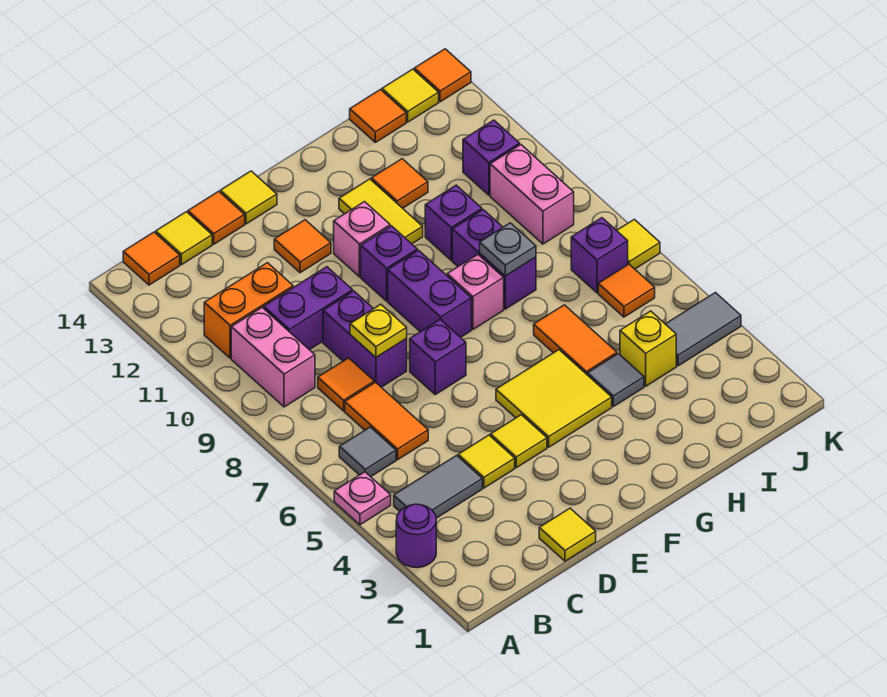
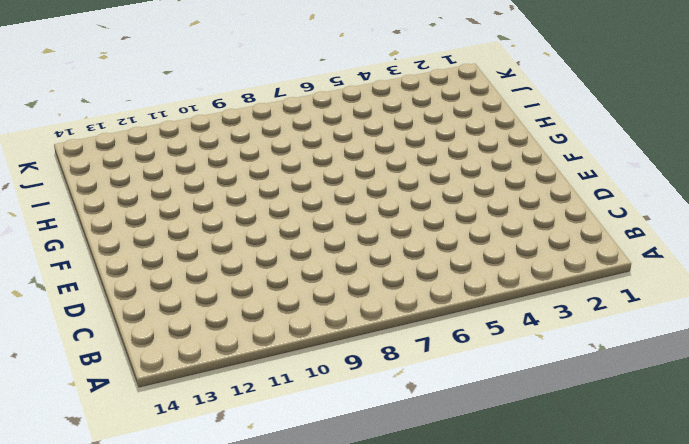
none -> purple 1x1 round brick [396,504,436,568]
none -> pink 1x1 plate [334,472,391,525]
none -> grey 1x2 tile [394,455,482,518]
none -> grey 1x1 tile [339,427,396,477]

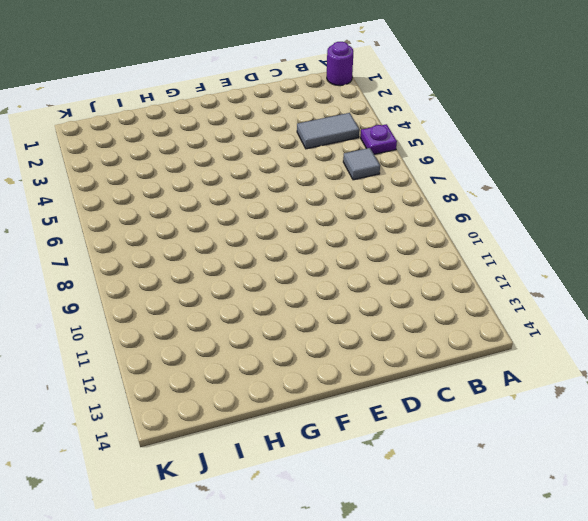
purple 1x1 round brick [327,42,353,86] -> purple 1x1 round brick moved to [396,504,436,568]
purple 1x1 plate [361,124,397,154] -> pink 1x1 plate [334,472,391,525]
none -> pink 1x2 brick [231,308,315,407]
none -> orange 1x2 brick [204,263,293,358]
none -> orange 1x1 tile [123,232,180,285]
none -> orange 1x2 tile [345,382,428,460]

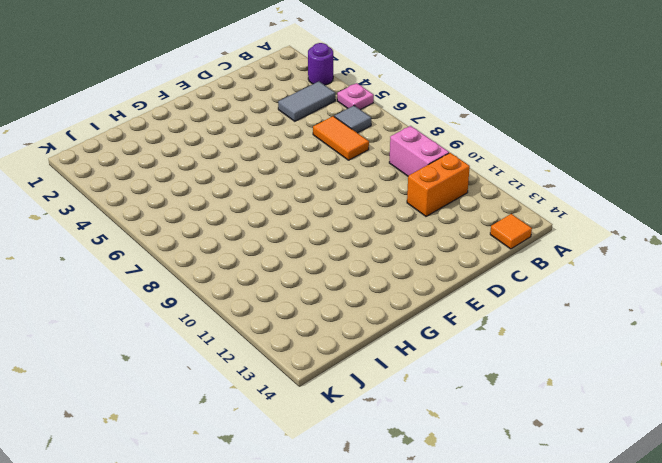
none -> orange 1x1 tile [318,358,374,411]
none -> purple 1x2 brick [264,267,353,350]
none -> yellow 1x1 tile [156,212,212,265]
none -> yellow 1x1 tile [539,508,596,561]

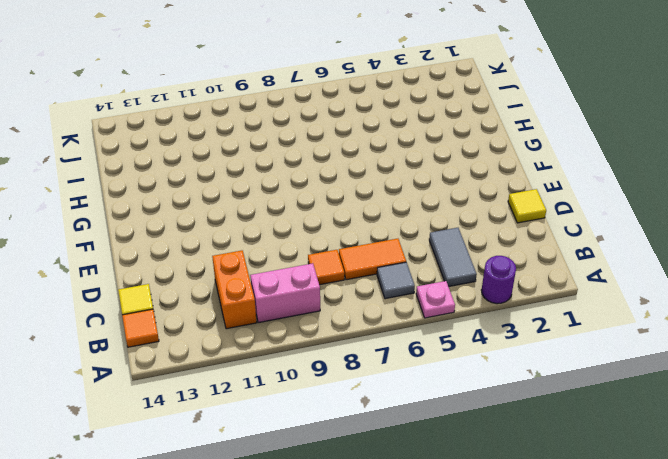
none -> purple 1x2 brick [264,267,353,350]
none -> yellow 1x1 tile [458,435,515,488]
none -> purple 1x2 brick [323,291,407,387]
none -> orange 1x1 tile [188,191,245,244]

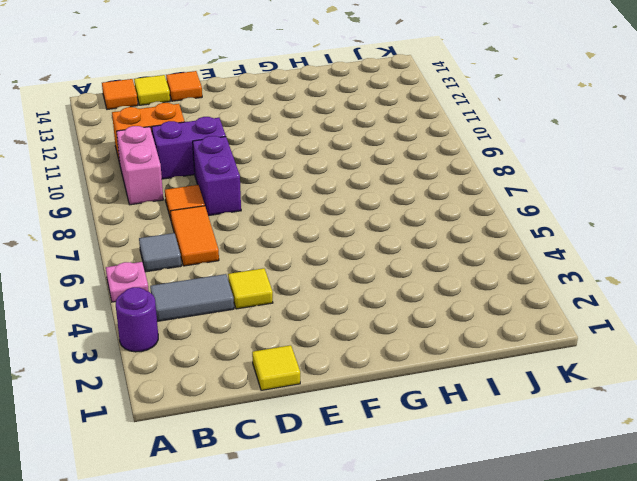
none -> yellow 1x1 tile [491,415,547,468]
none -> purple 1x1 brick [410,319,466,394]
none -> orange 1x1 tile [274,220,331,273]
none -> yellow 1x1 tile [220,171,277,224]

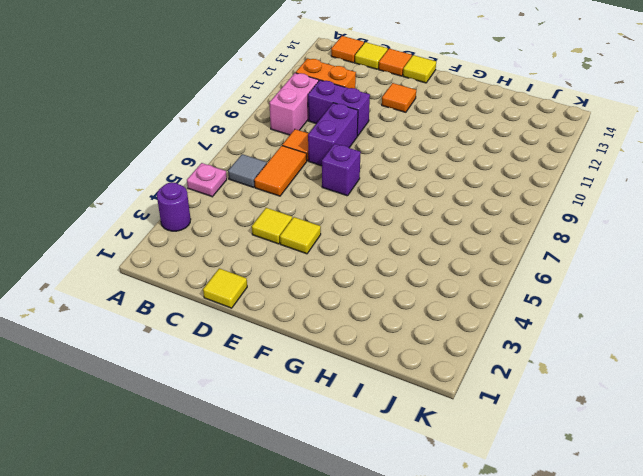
none -> grey 1x2 tile [394,455,482,518]
none -> yellow 2x2 tile [496,350,612,447]
none -> purple 1x2 brick [388,250,471,338]
none -> purple 1x1 brick [361,226,417,301]

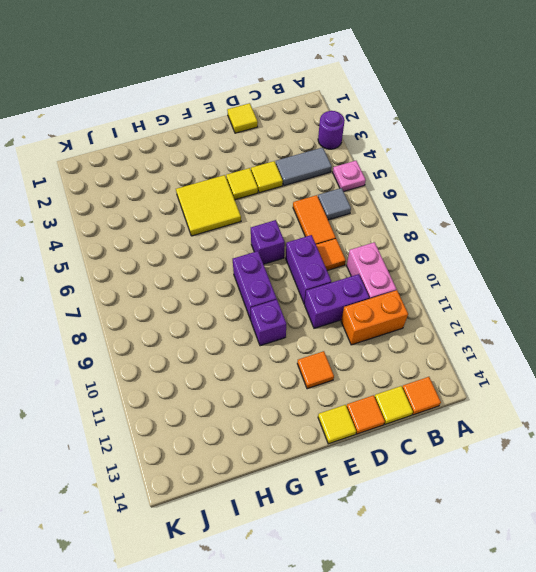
none -> pink 1x1 brick [334,202,390,277]
none -> pink 1x1 brick [447,254,504,329]
none -> yellow 1x2 tile [339,179,423,244]
none -> grey 1x1 tile [588,354,644,407]

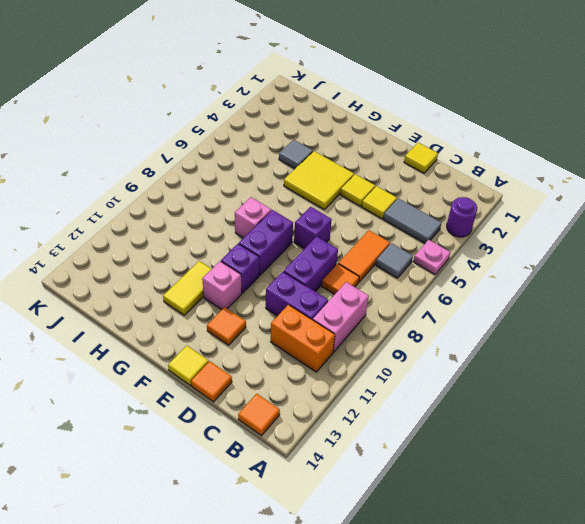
none -> yellow 1x1 tile [156,212,212,265]
none -> orange 1x2 tile [534,305,617,375]
none -> purple 1x2 brick [452,210,536,309]
none -> purple 1x1 brick [425,185,482,260]

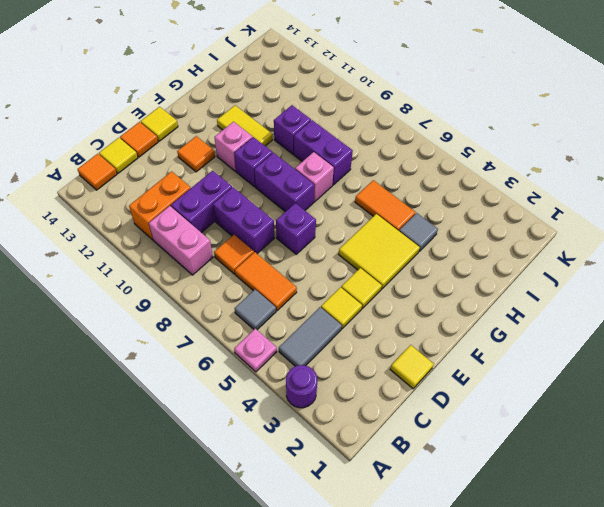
none -> orange 1x1 tile [371,159,428,208]
none -> yellow 1x1 brick [620,311,676,386]
none -> orange 1x1 tile [350,90,406,142]
none -> grey 1x2 tile [666,293,741,366]

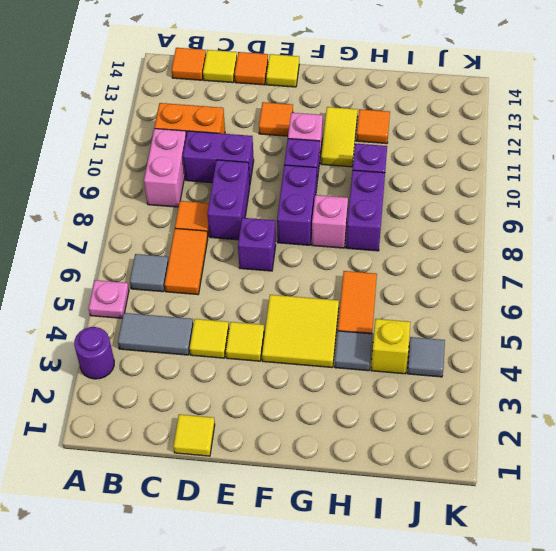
grey 1x1 tile [407,337,445,377] -> grey 1x2 tile [666,293,741,366]
none -> orange 1x1 tile [350,90,406,142]
none -> orange 1x1 tile [598,264,655,317]
none -> purple 1x1 brick [571,218,628,293]
none -> pink 1x2 brick [490,145,574,244]

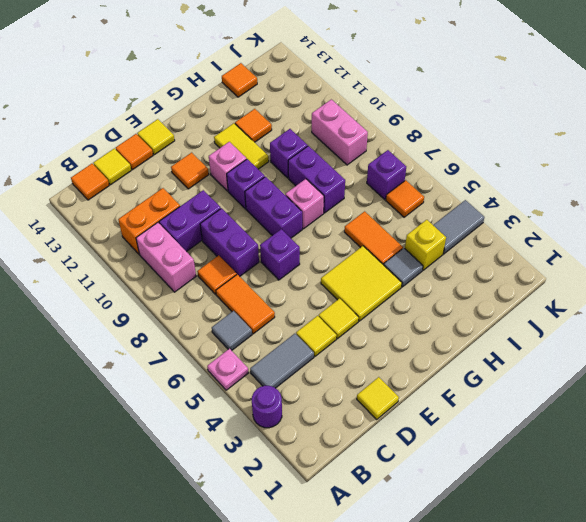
none -> purple 1x1 brick [463,120,520,195]
none -> yellow 1x1 tile [382,69,439,122]
none -> yellow 1x1 tile [617,219,660,269]
none -> orange 1x1 tile [414,49,471,102]

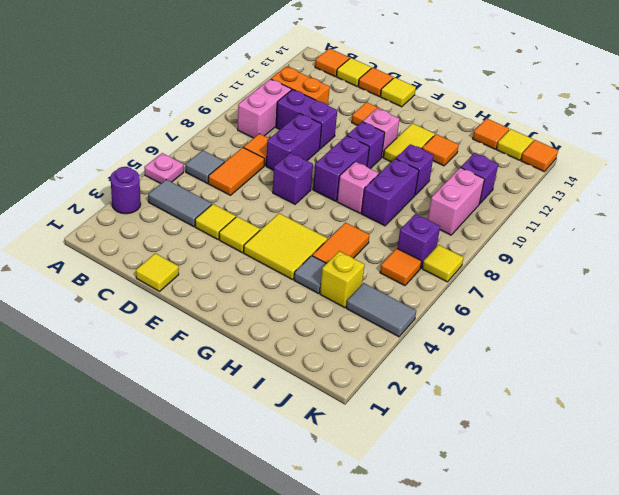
none -> yellow 1x1 plate [350,304,407,357]
none -> grey 1x1 plate [480,223,536,276]

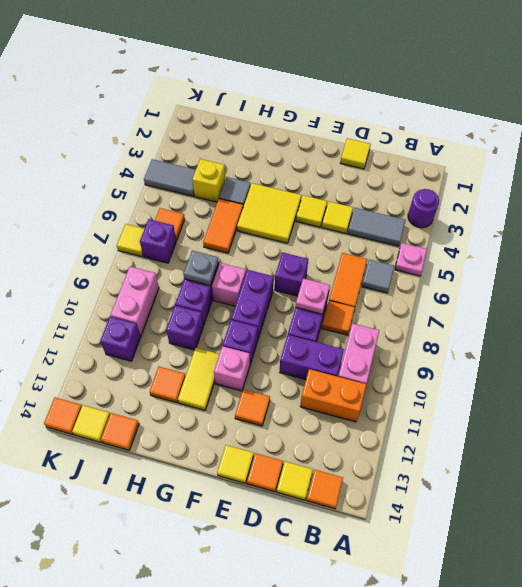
pink 1x1 plate [296,278,330,314] -> yellow 1x1 plate [350,304,407,357]

